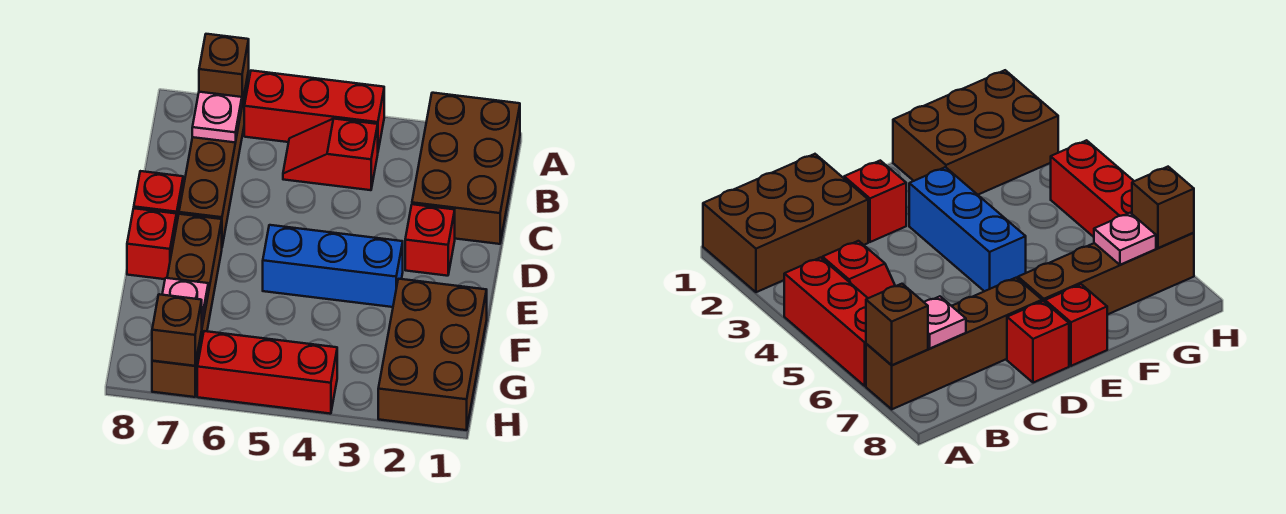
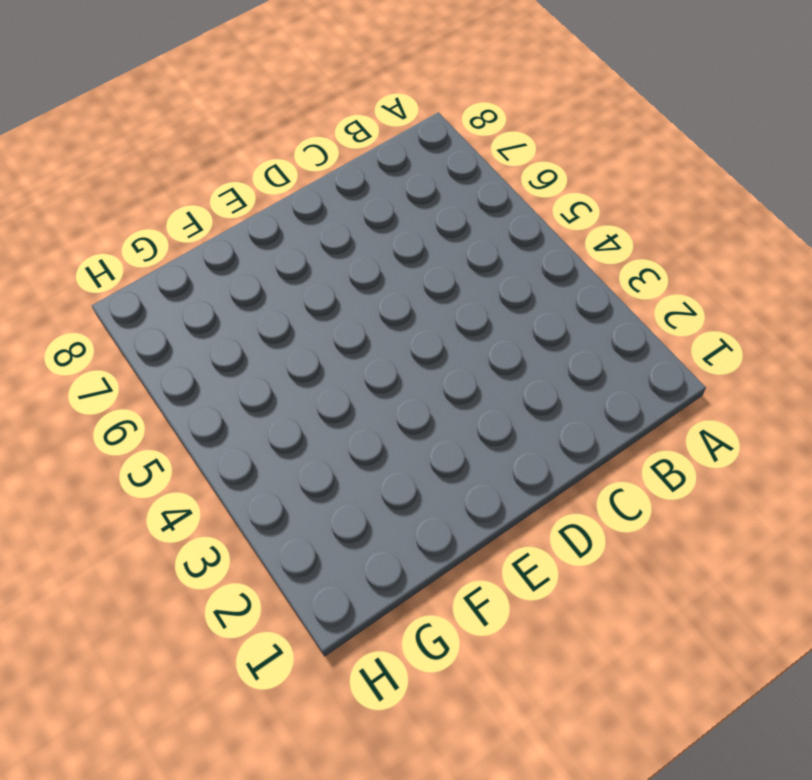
none -> brown 2x3 brick [412,93,520,244]
none -> red 1x3 brick [244,71,384,150]
none -> brown 1x4 brick [179,71,249,246]

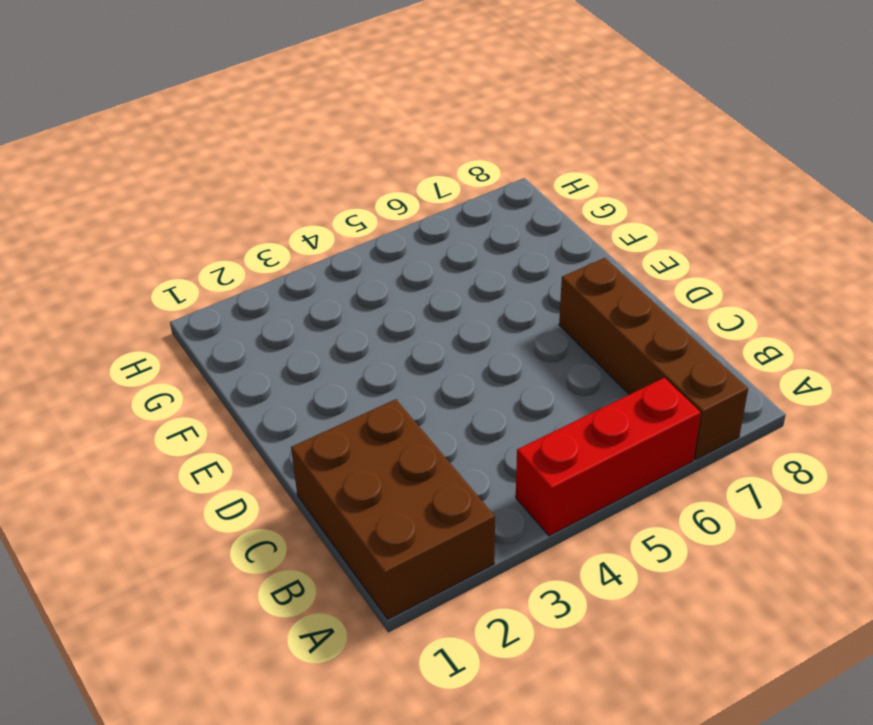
none -> red 1x2 slope [283,119,378,190]
none -> red 1x1 brick [405,204,455,276]
none -> red 1x1 brick [134,171,183,220]

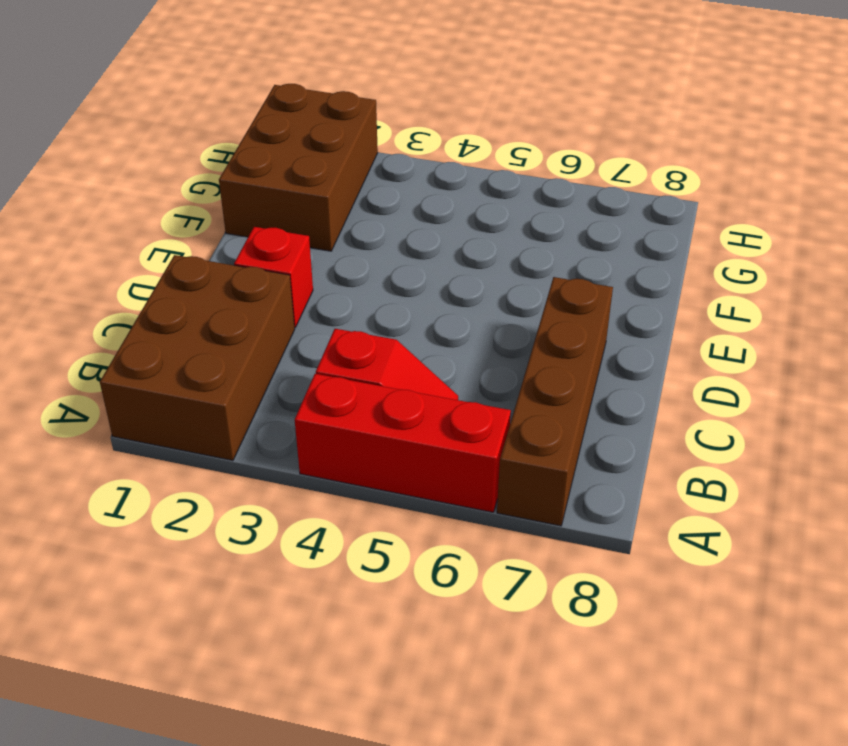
none -> red 1x1 brick [134,171,183,220]
none -> blue 1x3 brick [263,225,403,307]
none -> brown 1x4 brick [152,214,222,397]

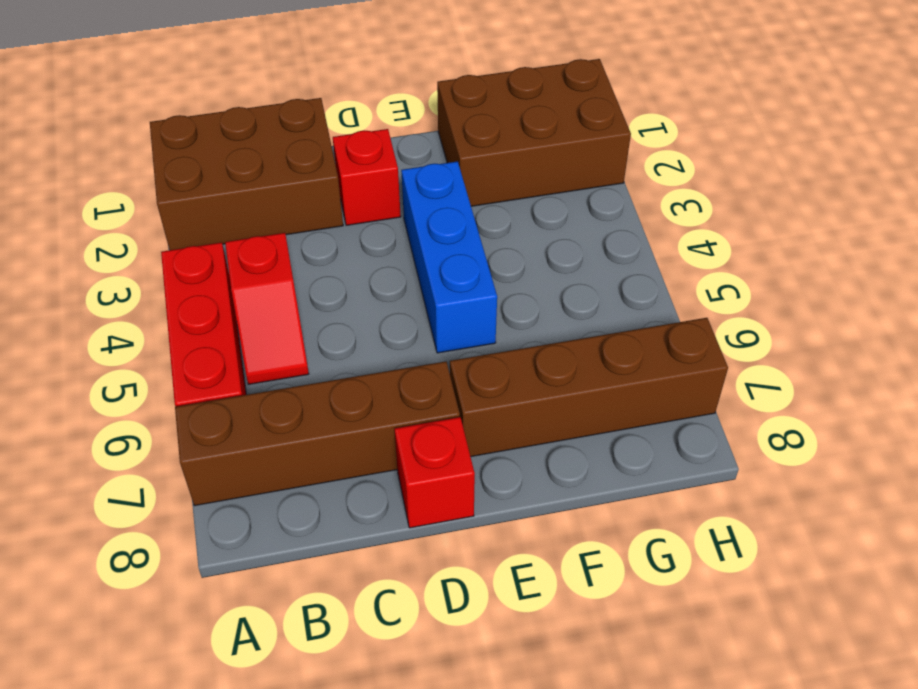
none -> red 1x1 brick [127,208,177,279]
none -> red 1x3 brick [197,331,337,414]
none -> brown 1x1 brick [199,34,249,104]

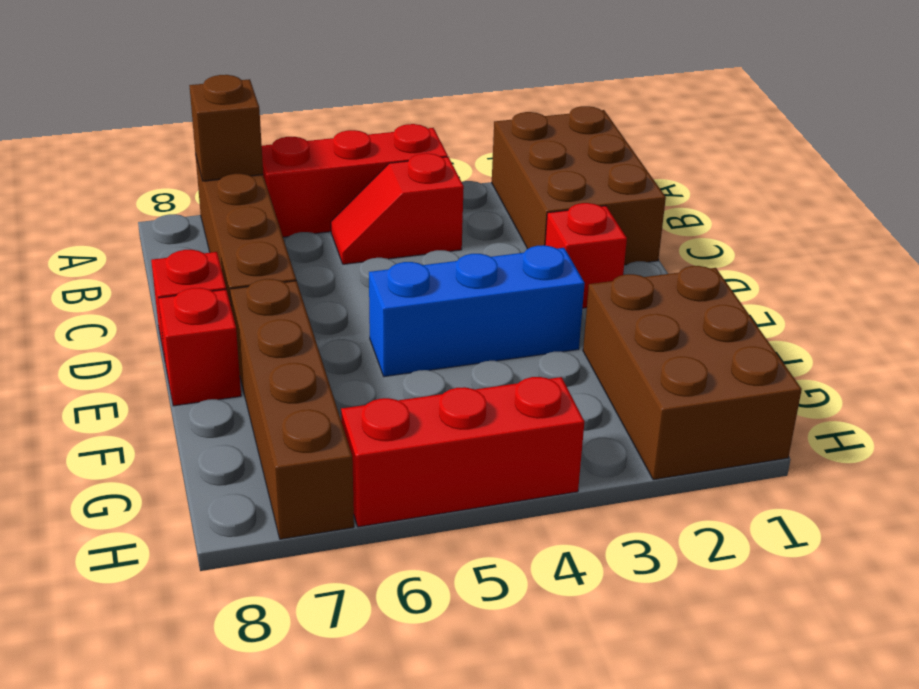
none -> pink 1x1 plate [192,92,242,143]
none -> pink 1x1 plate [162,278,208,326]
none -> brown 1x1 brick [152,294,202,366]

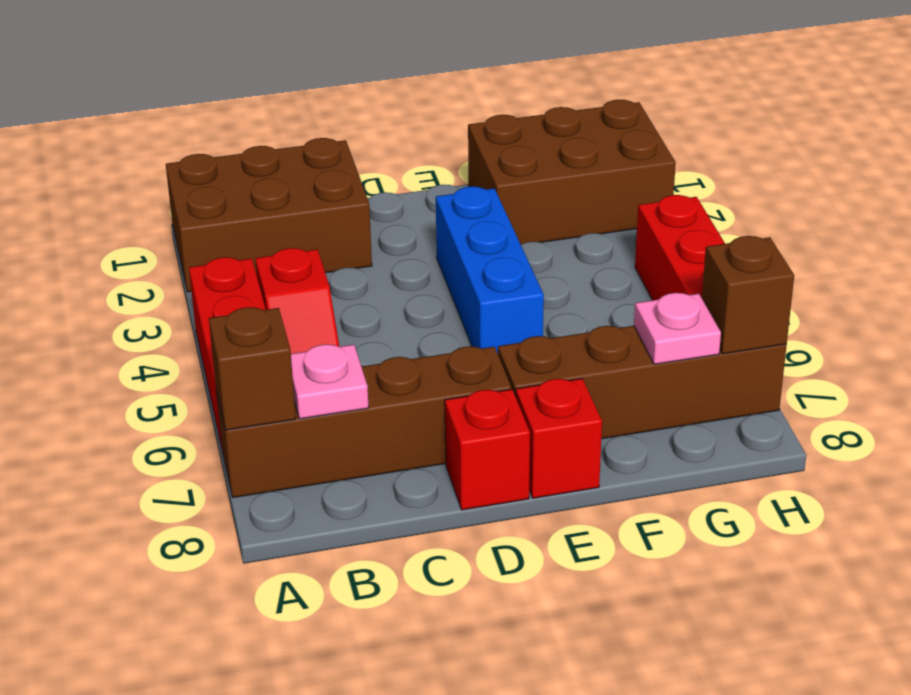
none -> red 1x1 brick [405,204,455,276]

